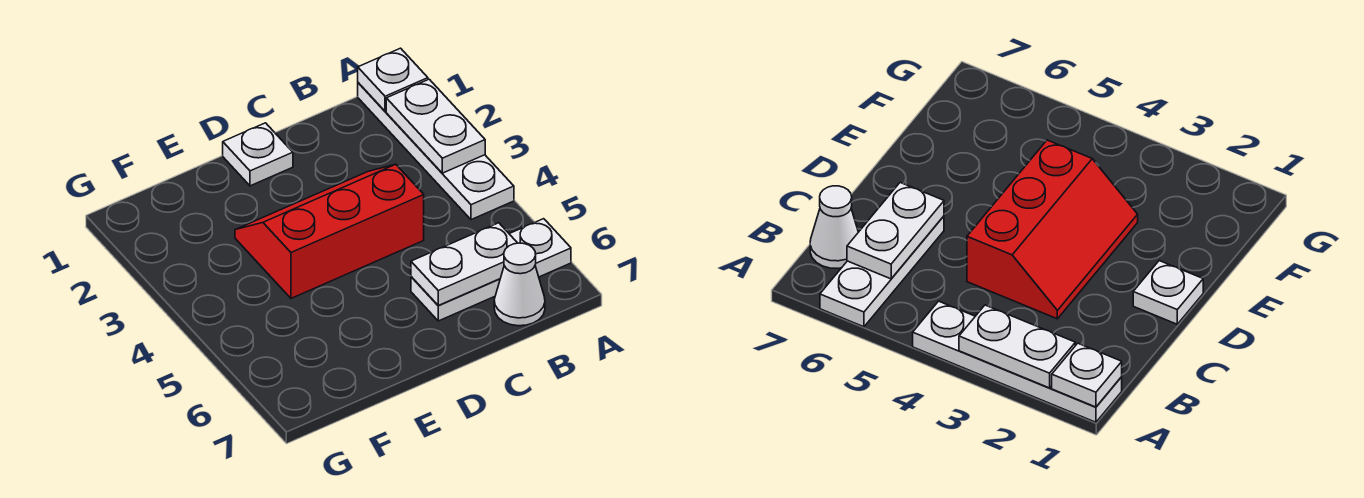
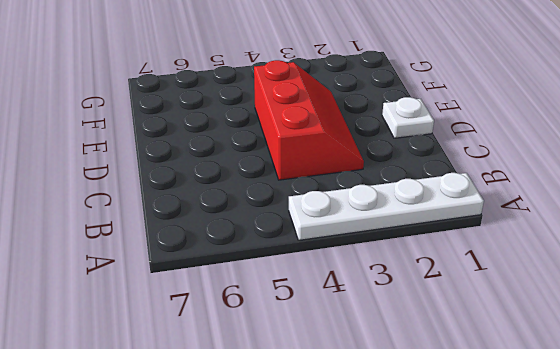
none -> white 1x3 plate [411,219,571,321]
none -> white 1x1 cone [494,243,545,326]

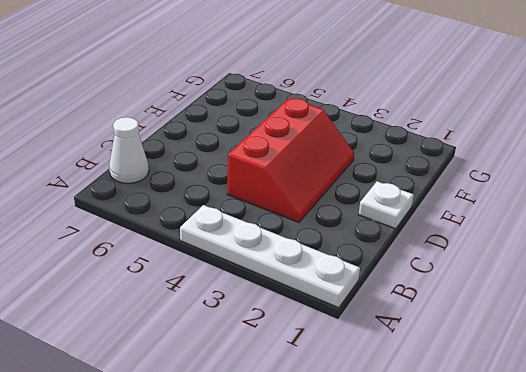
none -> white 1x3 plate [411,219,571,321]
none -> white 1x1 plate [358,48,428,111]

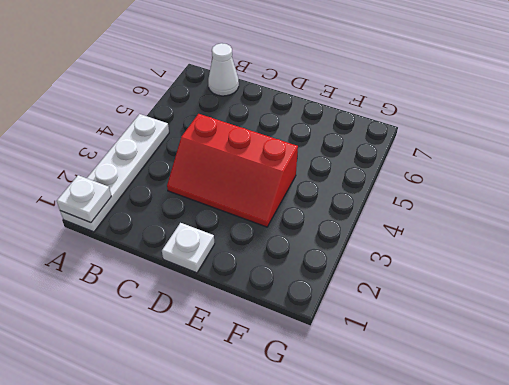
none -> white 1x3 plate [411,219,571,321]
none -> white 1x2 plate [386,79,485,173]

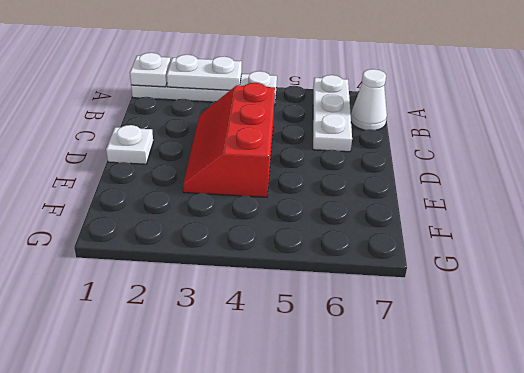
none -> white 1x2 plate [411,223,517,305]

